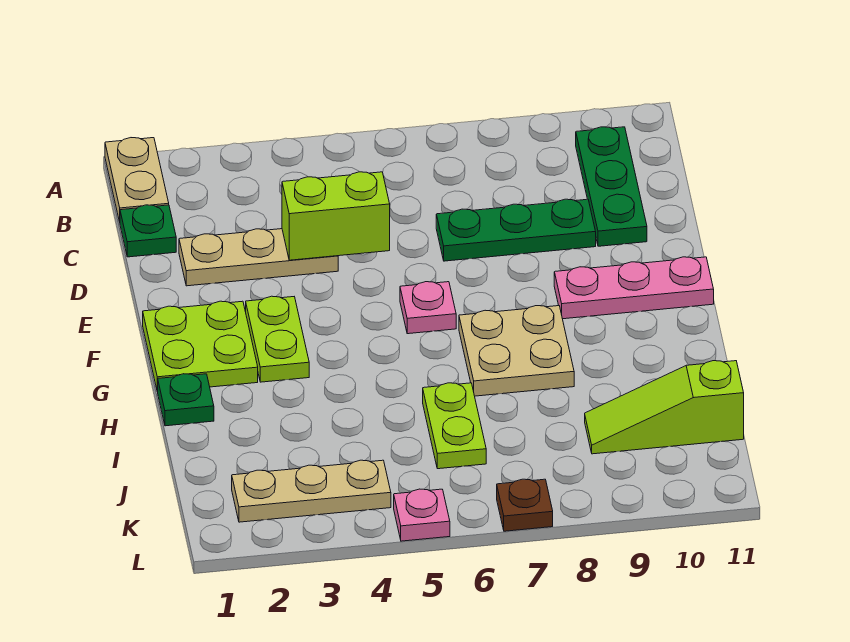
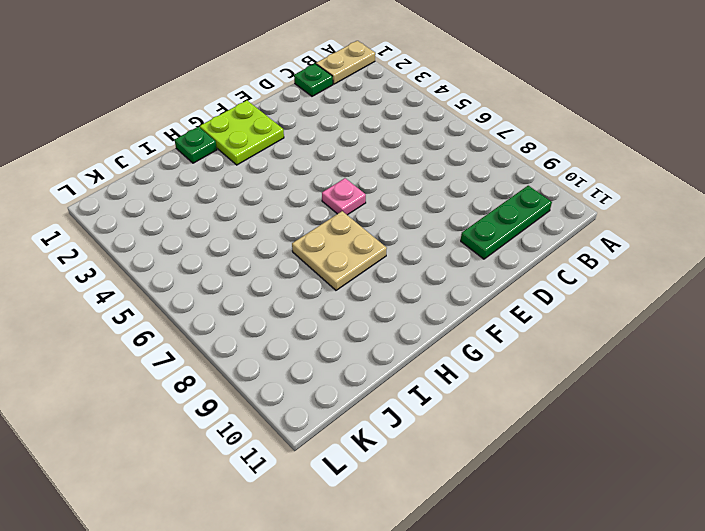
none -> tan 1x3 plate [179,229,338,286]
none -> green 1x3 plate [436,199,596,261]
none -> lime 1x2 plate [246,296,309,382]

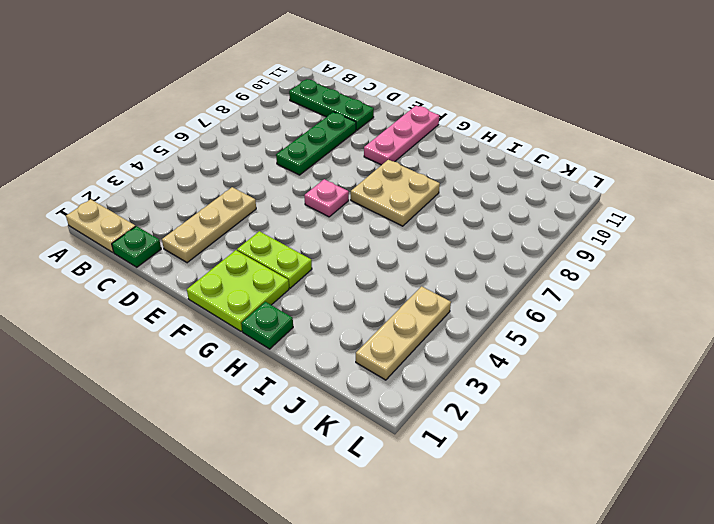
none -> lime 1x2 plate [423,383,486,469]
none -> lime 1x3 slope [585,361,744,454]
none -> pink 1x1 plate [394,489,450,541]

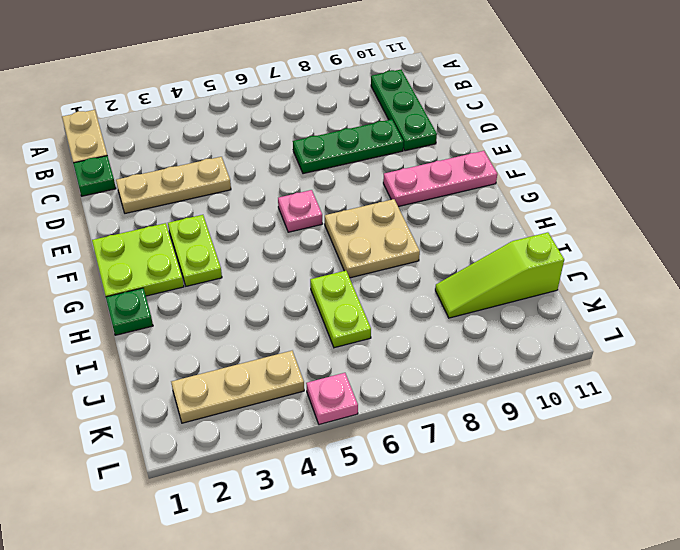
none -> brown 1x1 plate [497,479,553,531]
none -> lime 1x2 brick [282,172,390,260]

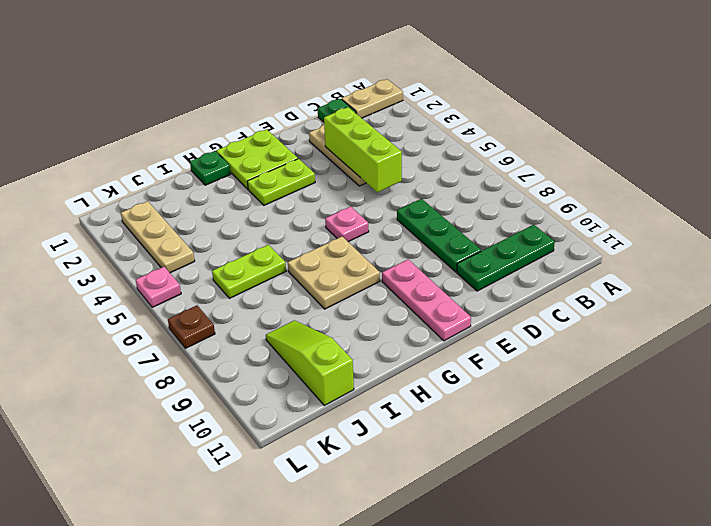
lime 1x3 brick [324,107,402,192] -> lime 1x2 brick [282,172,390,260]

